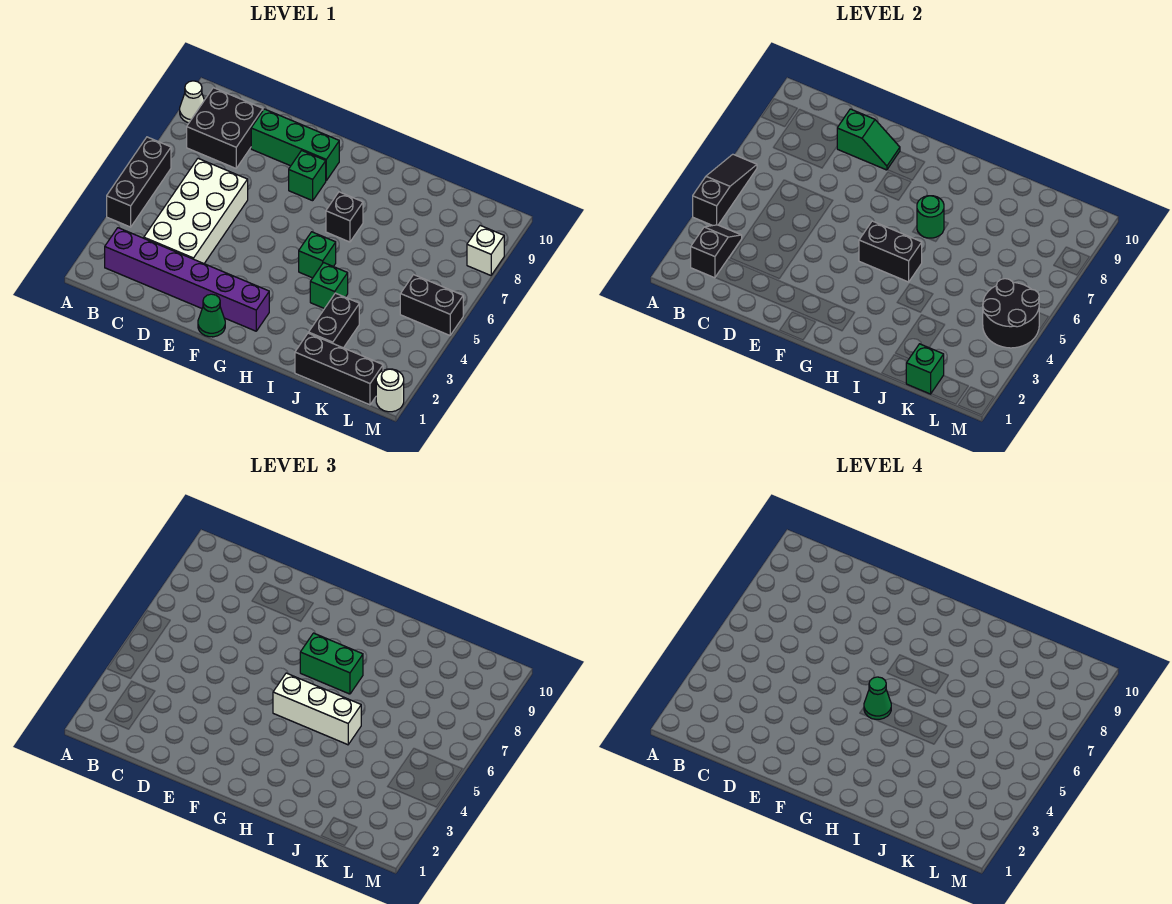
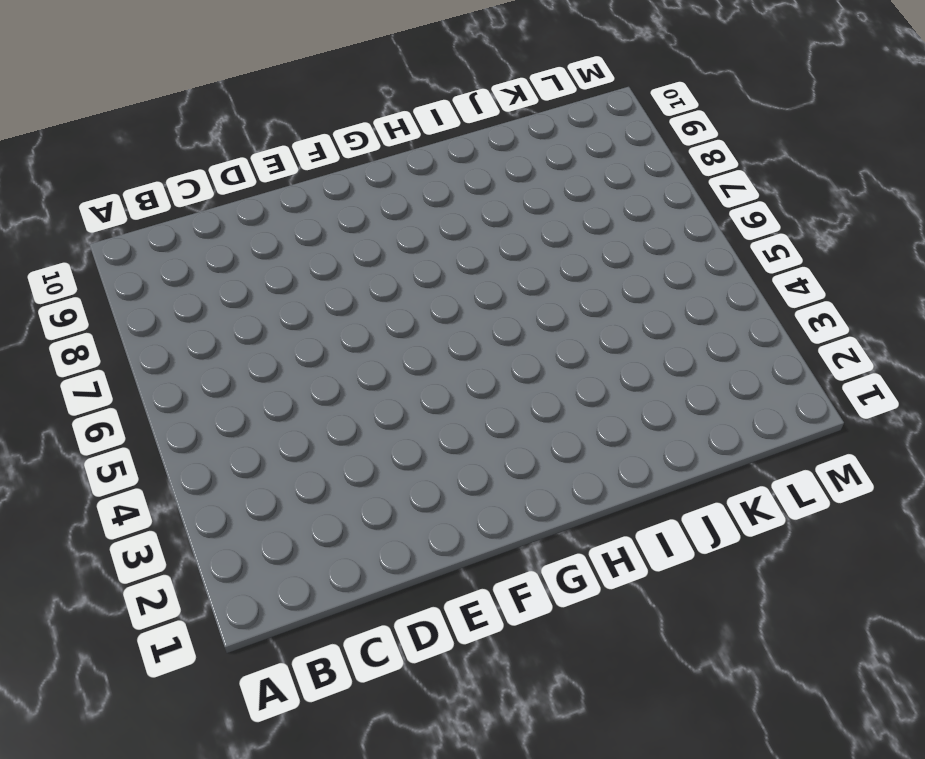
none -> black 1x3 brick [107,137,171,227]
none -> white 1x1 cone [180,81,204,123]
none -> purple 1x6 brick [105,228,269,331]

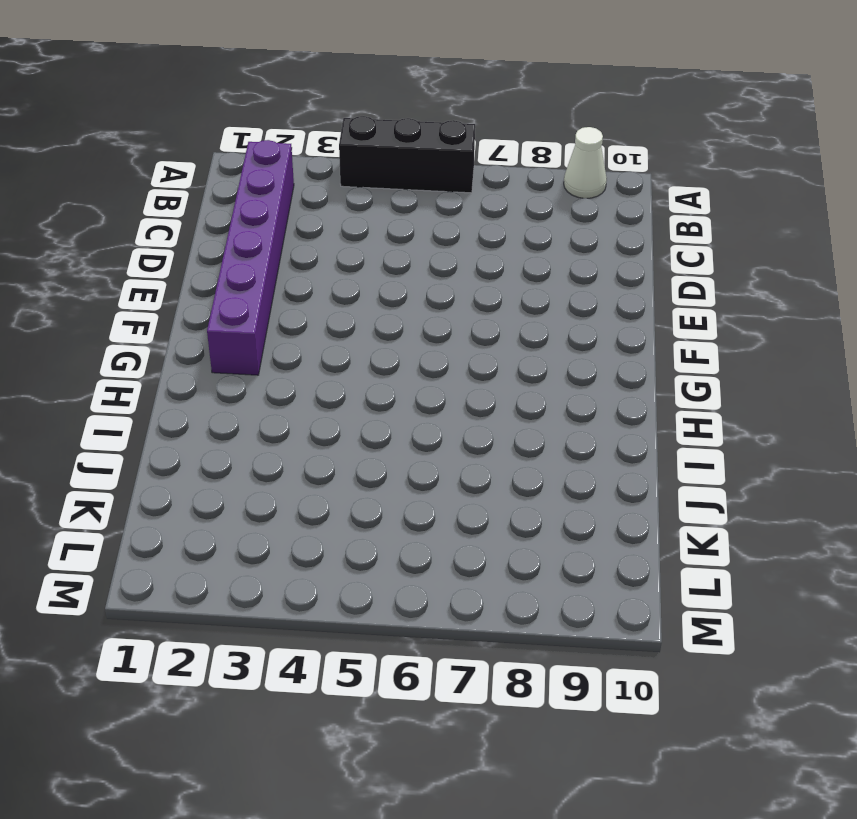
none -> black 2x2 brick [187,88,263,168]
none -> white 2x4 brick [144,159,248,263]
none -> green 1x3 brick [251,109,339,180]

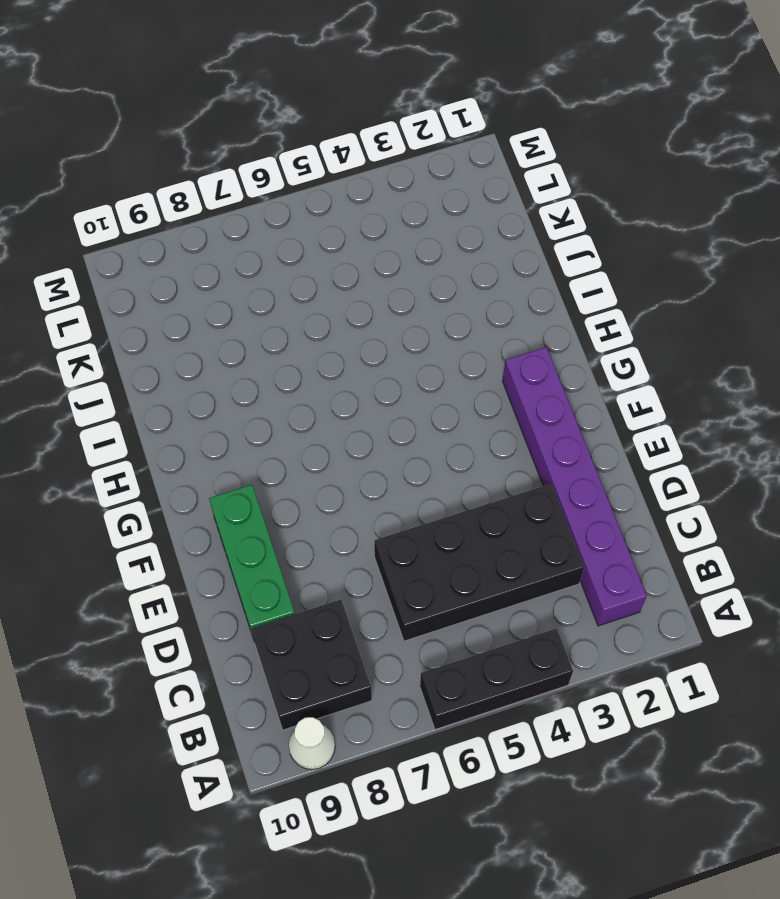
black 2x4 brick [374,484,584,641] -> white 2x4 brick [144,159,248,263]
none -> green 1x1 cone [198,294,225,337]
none -> green 1x1 brick [289,150,326,201]
none -> green 1x1 brick [299,232,336,278]

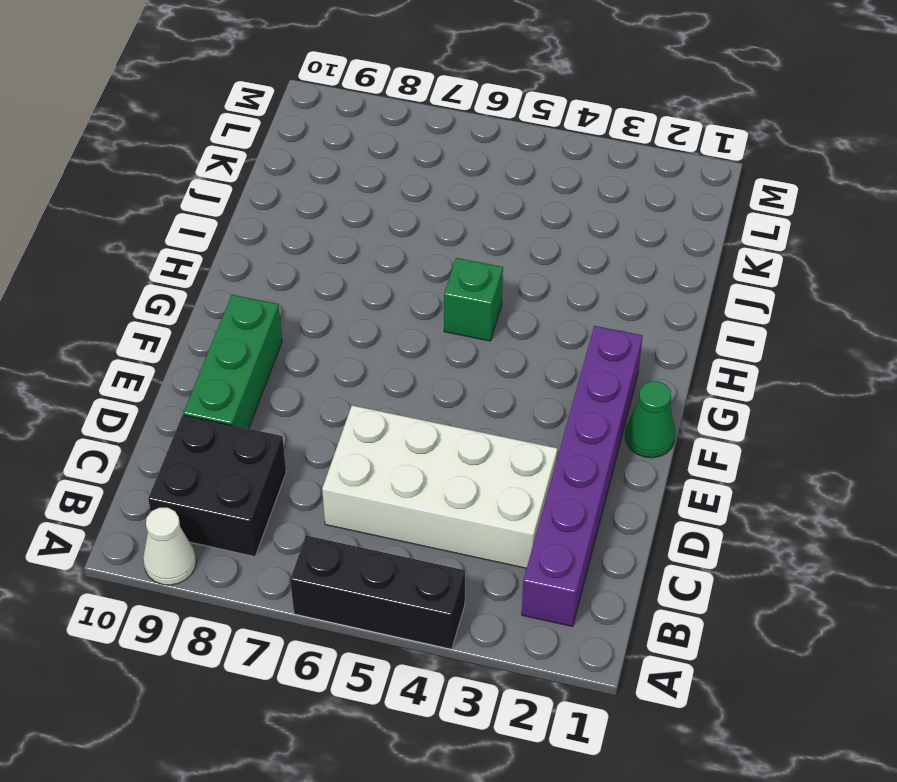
none -> green 1x1 brick [289,150,326,201]
none -> black 1x1 brick [326,192,363,242]
none -> green 1x1 brick [310,263,348,309]

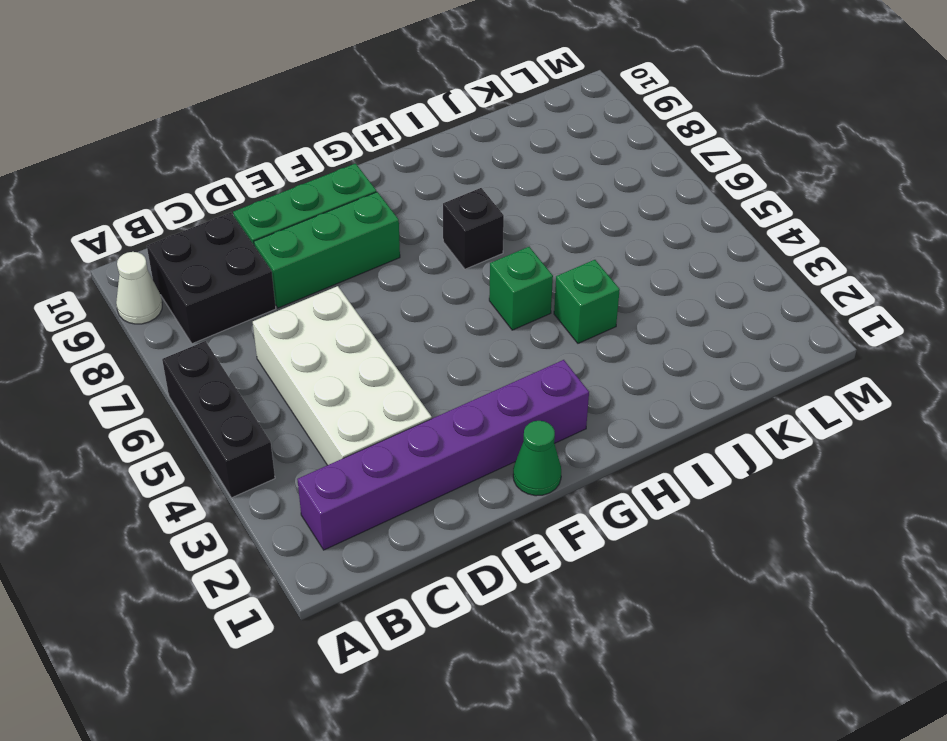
green 1x3 brick [254,192,400,308] -> green 1x1 brick [289,150,326,201]
none -> black 1x3 brick [295,333,383,405]
none -> black 1x2 brick [309,293,359,348]
none -> black 1x2 brick [400,275,463,335]

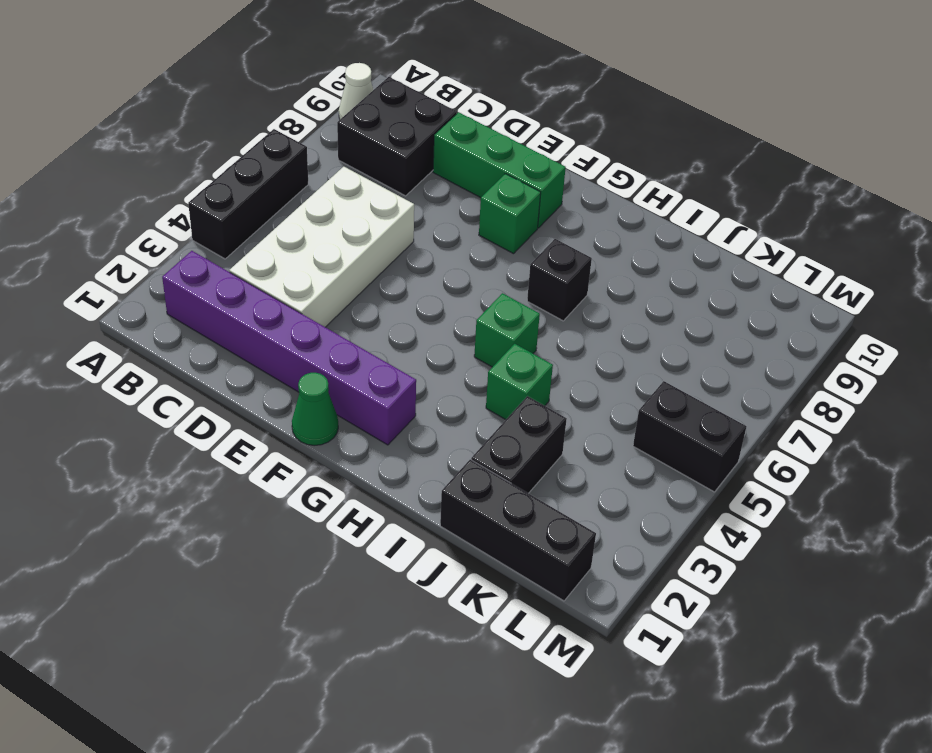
none -> white 1x1 round brick [376,369,404,412]
none -> white 1x1 brick [467,226,504,275]
none -> black 1x3 slope [693,154,757,226]

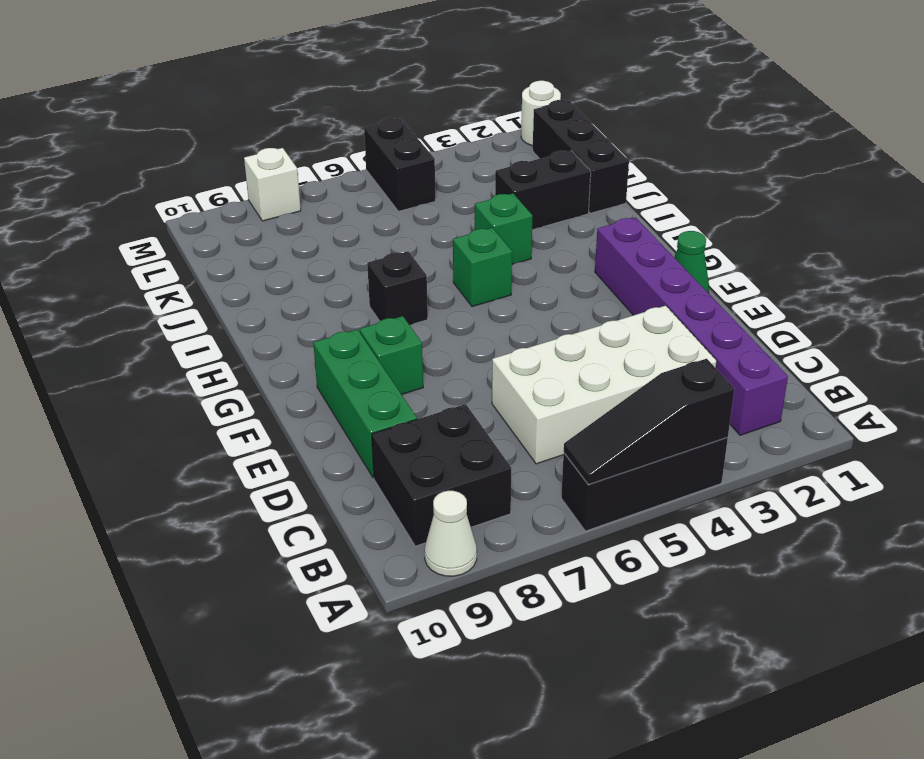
none -> black 1x2 slope [691,225,742,278]
none -> green 1x2 slope [837,109,900,170]
none -> black 1x2 brick [859,221,922,282]

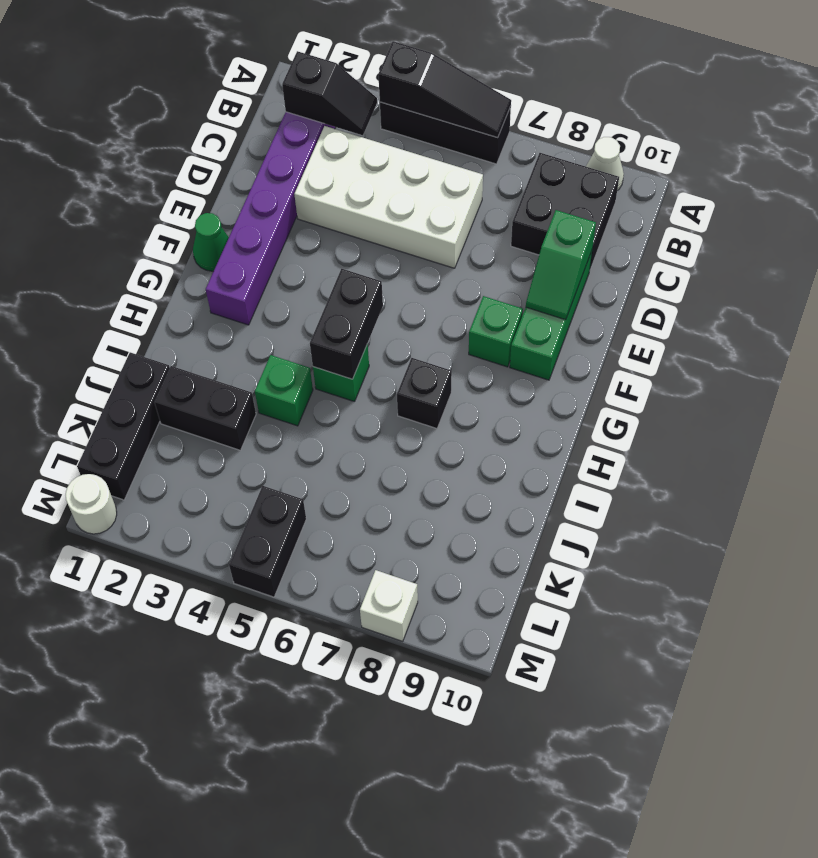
none -> green 1x1 round brick [917,196,944,238]
none -> green 1x1 brick [906,344,944,394]
none -> black 2x2 round brick [983,279,1039,348]

